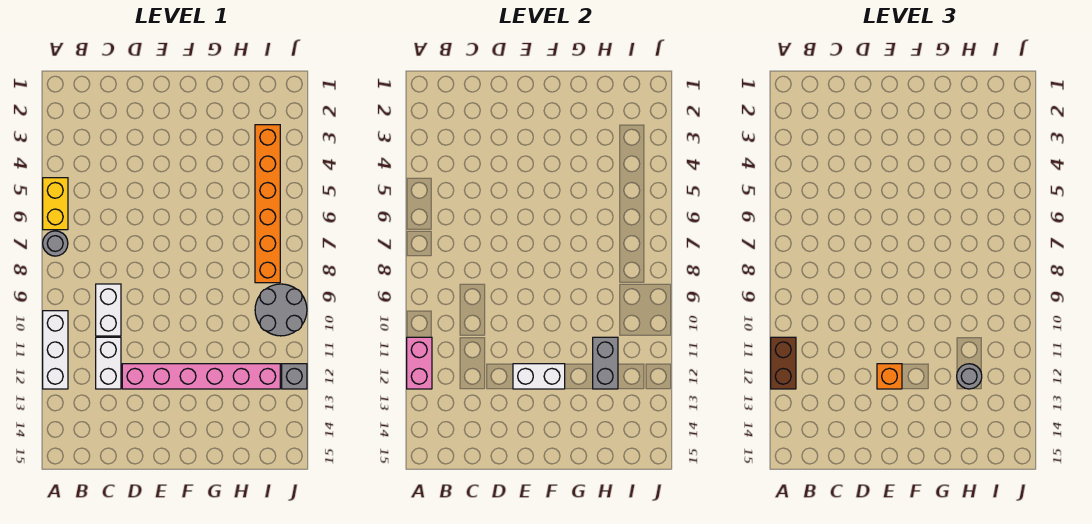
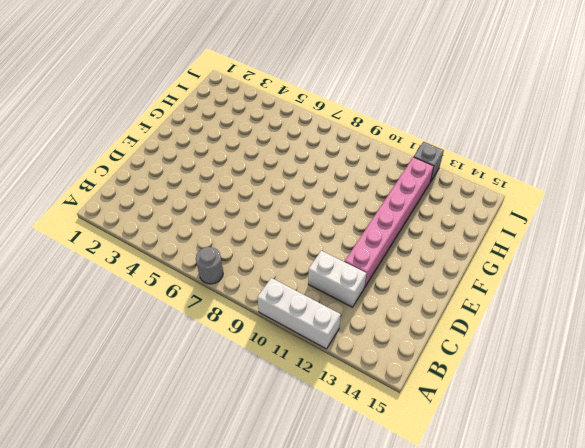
none -> yellow 1x2 brick [43,178,68,230]
none -> white 1x2 brick [96,284,121,336]
none -> orange 1x6 brick [255,125,280,283]

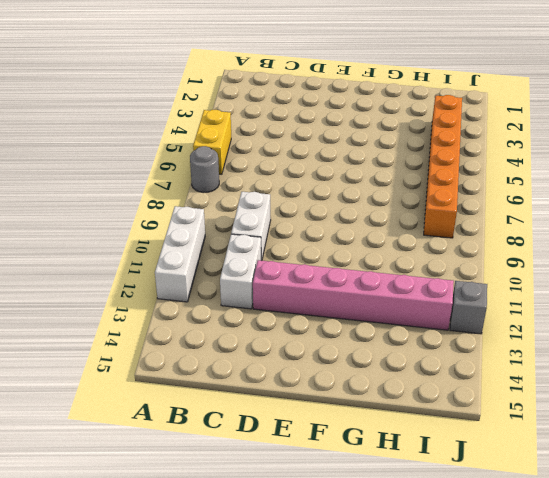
none -> grey 2x2 round brick [255,284,307,336]
none -> pink 1x2 brick [407,337,432,389]
none -> white 1x2 brick [513,364,565,389]

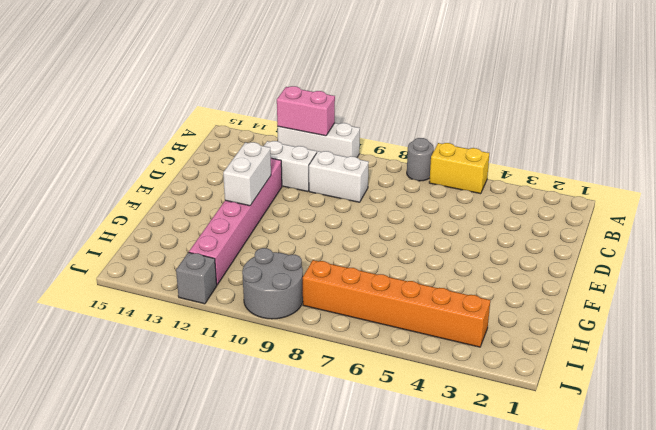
none -> grey 1x2 brick [593,337,618,389]
none -> brown 1x2 brick [771,337,796,389]
none -> orange 1x1 brick [877,364,902,389]

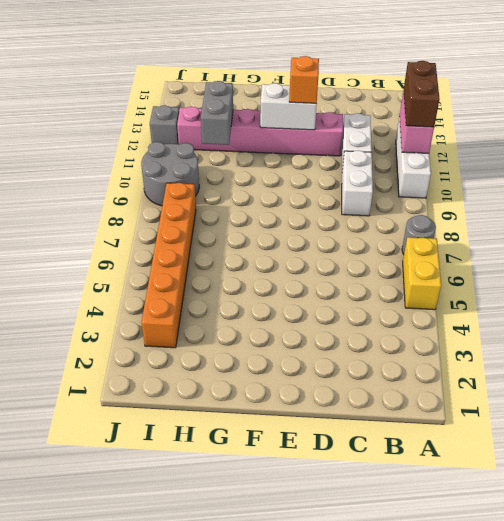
none -> grey 1x1 round brick [957,364,982,389]

